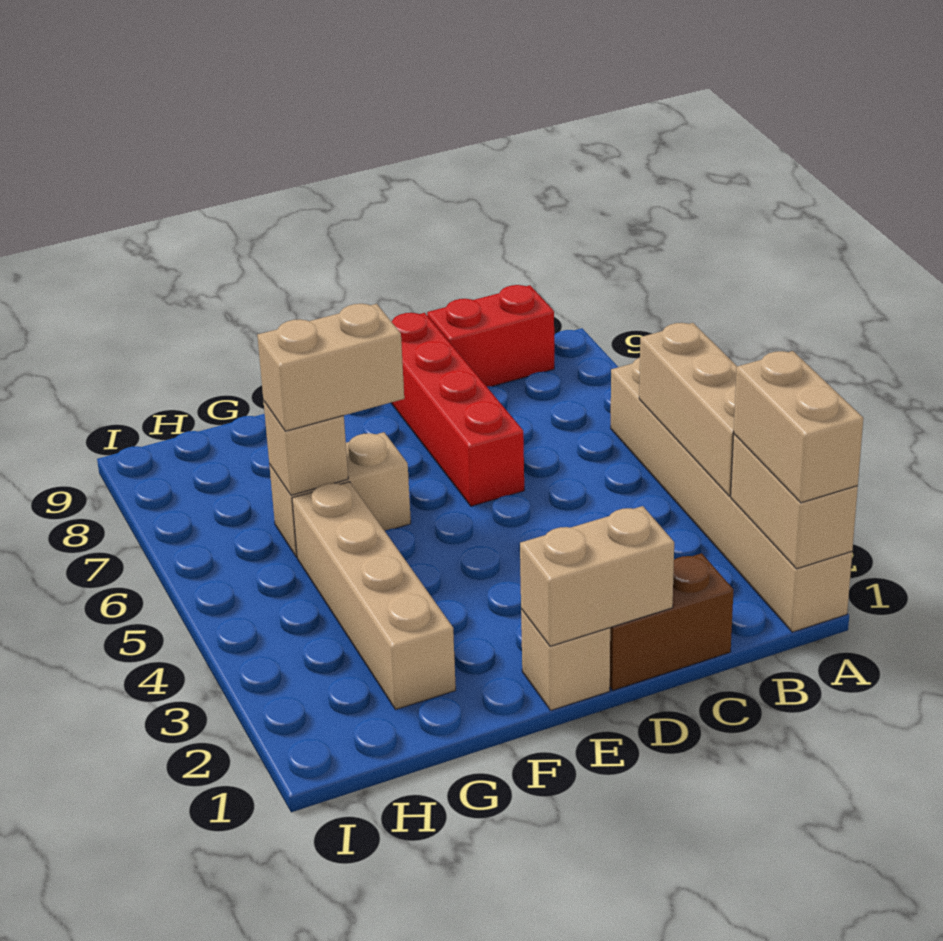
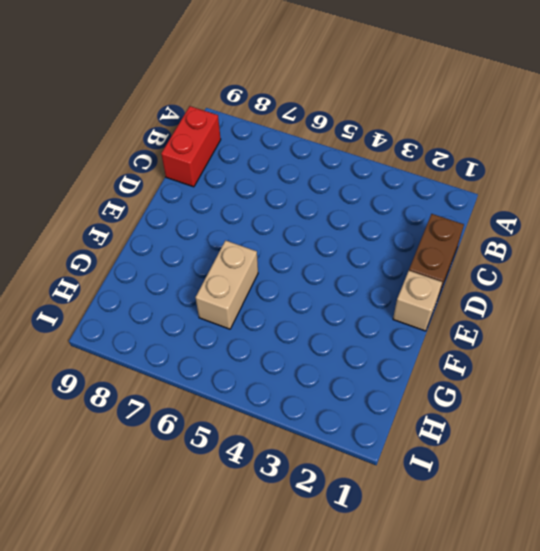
none -> tan 1x6 brick [611,358,852,632]
none -> red 1x4 brick [391,313,524,506]
none -> tan 1x4 brick [292,482,456,710]

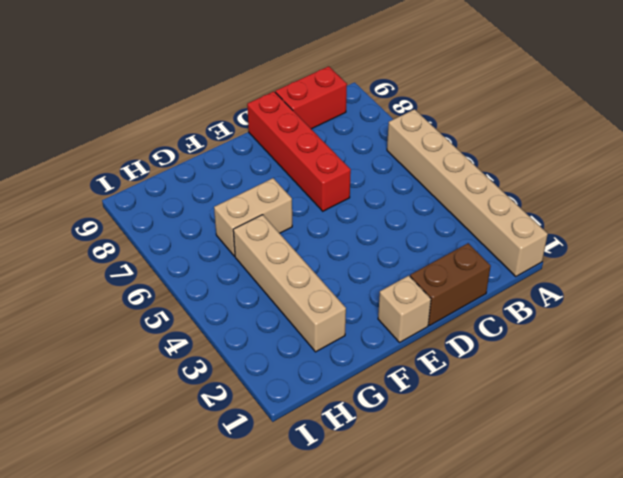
none -> tan 1x2 brick [731,434,858,569]
none -> tan 1x3 brick [639,323,737,496]
none -> tan 1x2 brick [520,506,674,646]

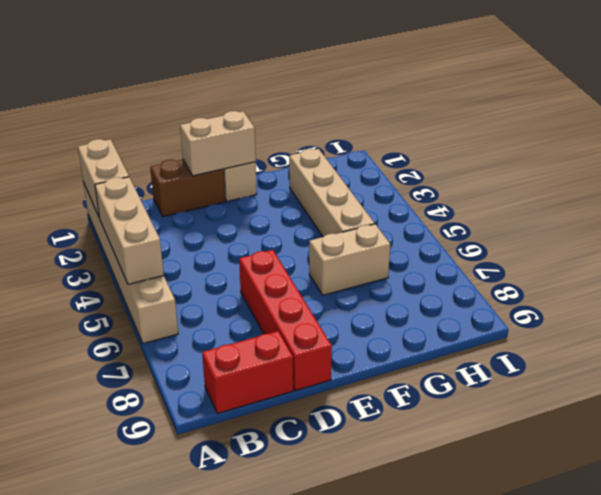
none -> tan 1x1 brick [264,402,348,495]
none -> tan 1x2 brick [734,351,863,503]
none -> tan 1x2 brick [257,304,404,431]

